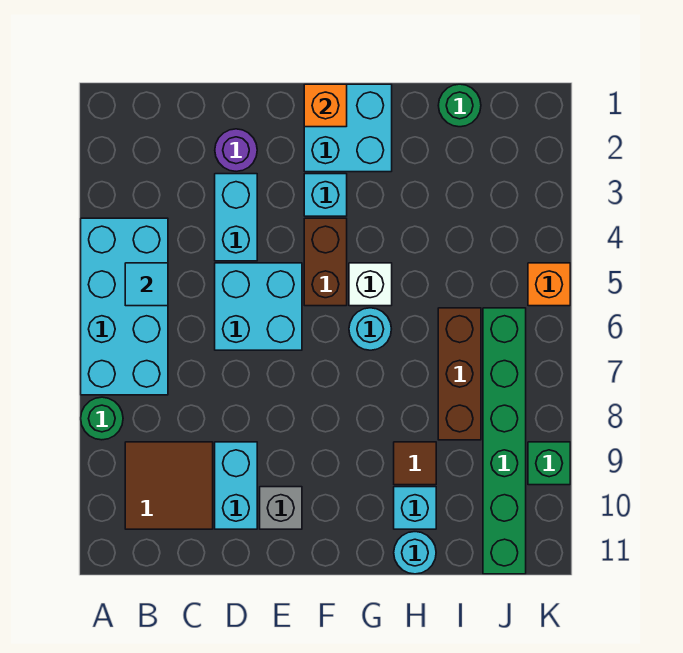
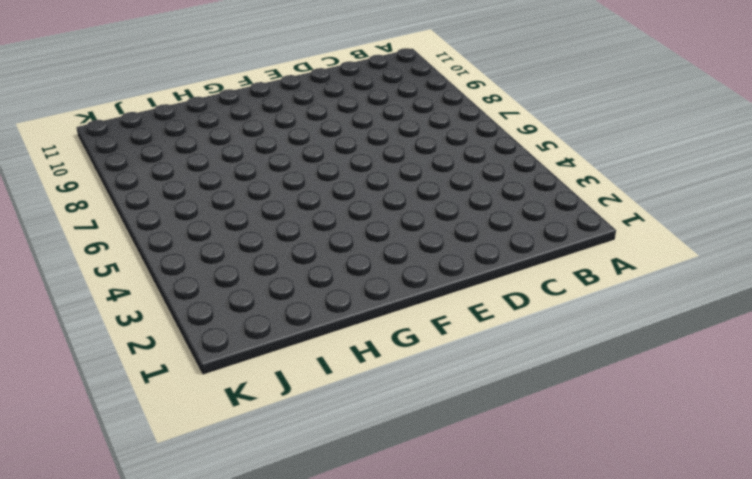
none -> cyan 2x4 brick [81,218,168,395]
none -> green 1x1 round brick [81,397,123,440]
none -> brown 2x2 tile [125,442,213,529]

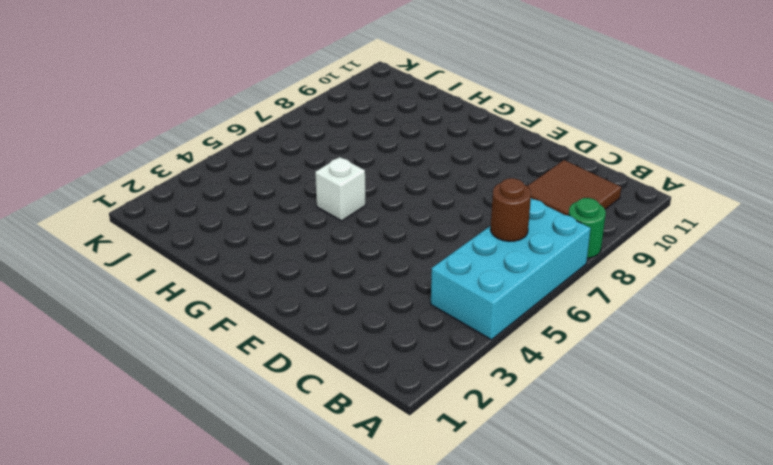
brown 1x1 round brick [491,178,531,241] -> none
none -> purple 1x1 round brick [215,129,257,171]
none -> cyan 1x2 brick [215,174,257,261]
none -> cyan 2x2 brick [215,263,302,350]

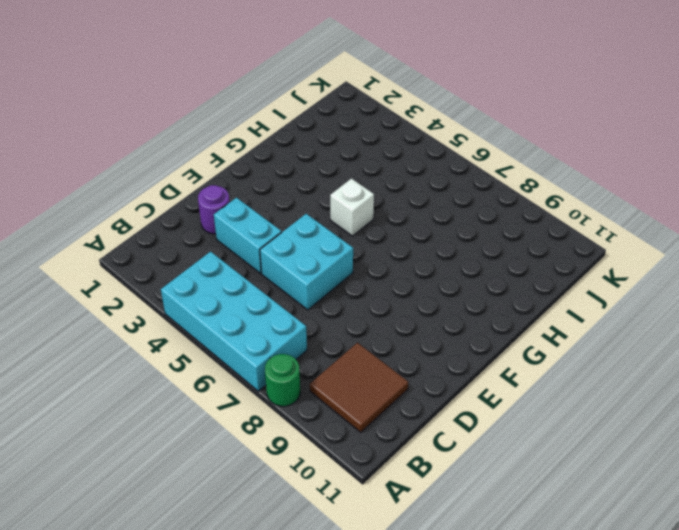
none -> cyan 1x2 brick [215,442,257,529]
none -> grey 1x1 brick [260,487,302,529]
none -> cyan 2x2 brick [304,84,392,172]

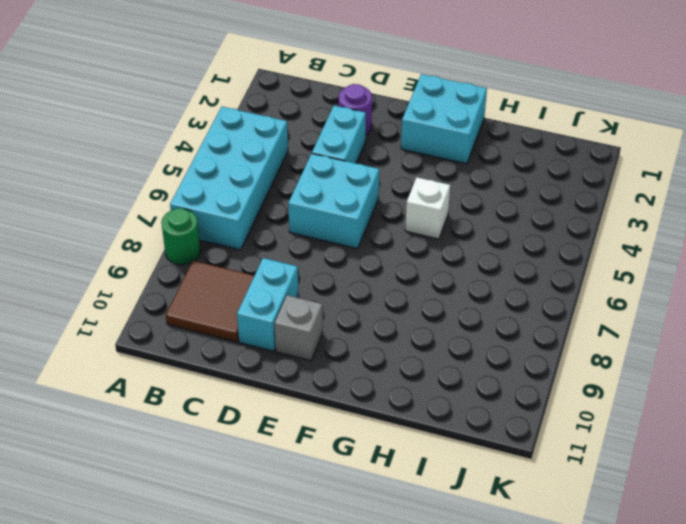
none -> cyan 1x1 brick [304,174,347,216]
none -> brown 1x2 brick [304,218,347,306]
none -> cyan 1x1 round brick [349,308,391,350]

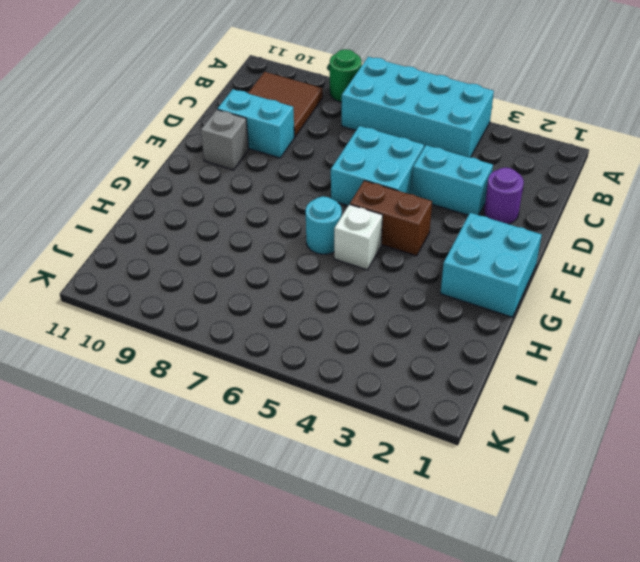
none -> cyan 1x1 brick [304,174,347,216]
none -> brown 1x1 tile [394,442,436,485]
none -> cyan 1x1 brick [394,487,436,529]

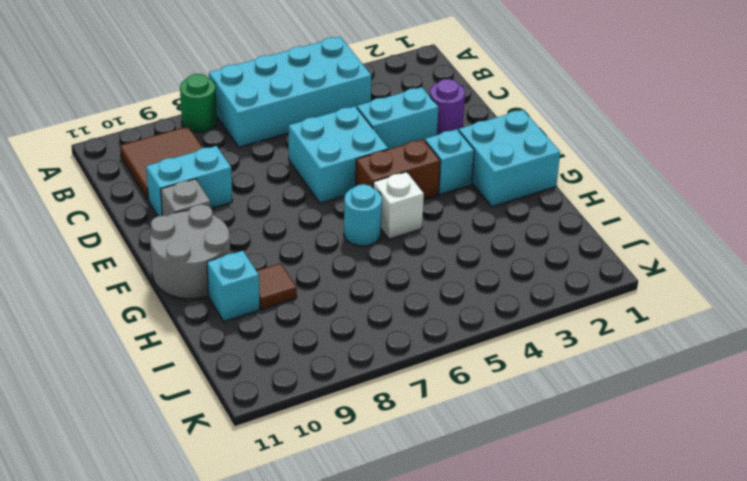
grey 2x2 round brick [150,204,230,299] -> none
none -> cyan 1x1 round brick [394,532,436,574]
none -> green 1x1 round brick [438,84,481,127]
none -> brown 1x3 brick [438,308,481,440]

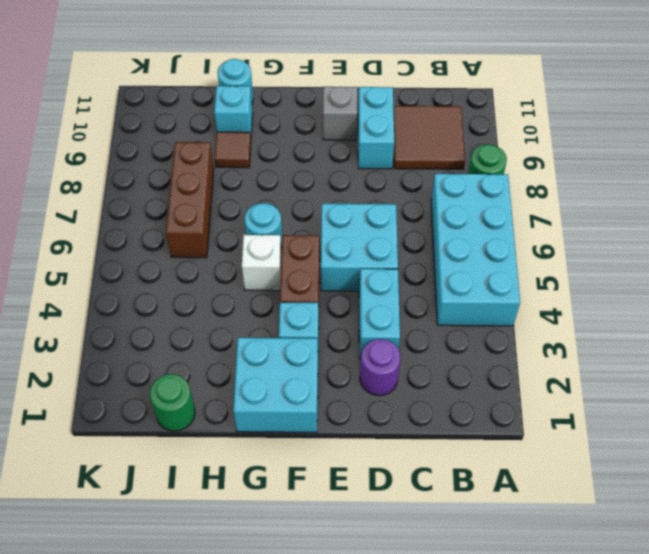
none -> green 1x6 brick [483,308,526,574]
none -> orange 1x1 brick [528,263,570,306]
none -> green 1x1 brick [528,442,570,485]

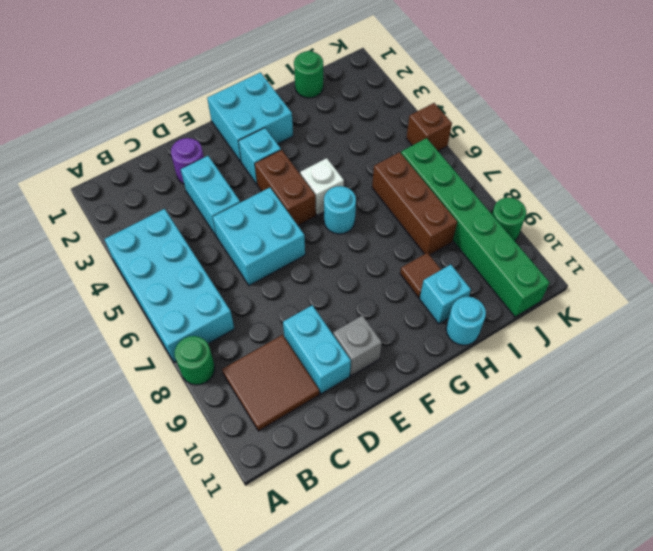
brown 1x1 brick [406,103,452,151] -> orange 1x1 brick [528,263,570,306]
green 1x1 round brick [492,197,526,241] -> green 1x1 brick [528,442,570,485]
none -> cyan 1x1 tile [125,263,168,306]
none -> orange 1x1 brick [304,84,347,127]

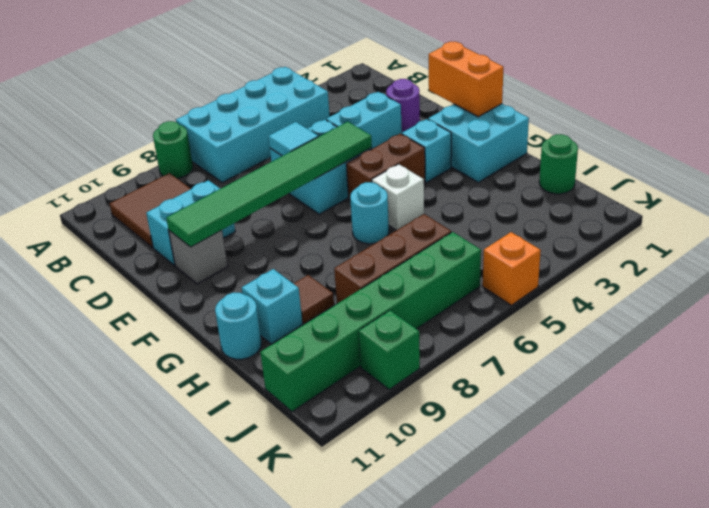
cyan 1x1 tile [268,122,318,156] -> cyan 1x1 tile moved to [125,263,168,306]
orange 1x2 brick [429,42,504,117] -> orange 1x1 brick [304,84,347,127]
green 1x6 tile [166,122,372,247] -> none

